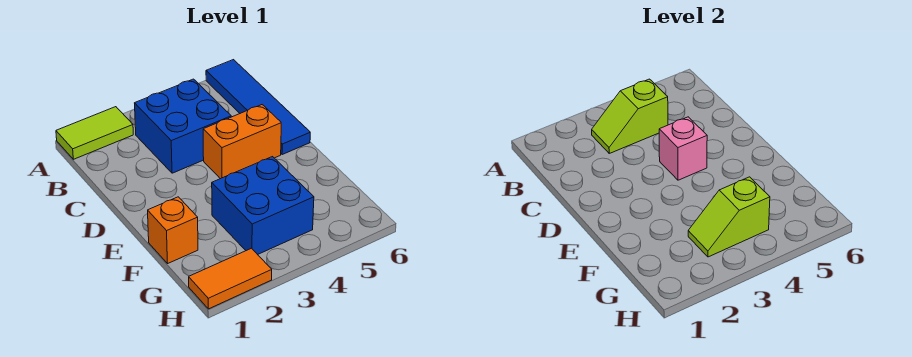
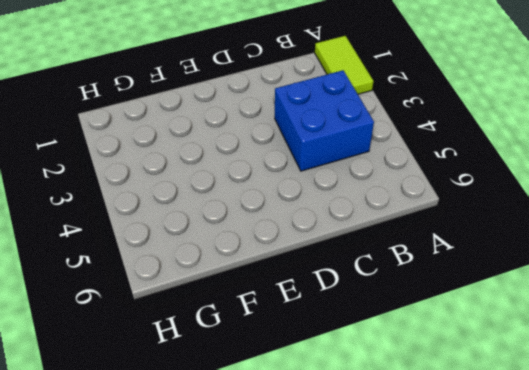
none -> blue 1x4 tile [206,60,310,155]
none -> orange 1x2 brick [203,105,281,179]

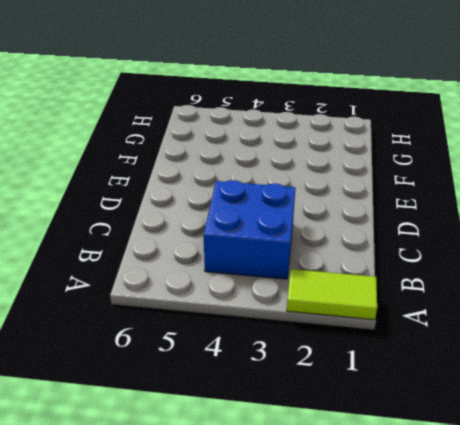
none -> blue 1x4 tile [206,60,310,155]
none -> orange 1x2 brick [203,105,281,179]

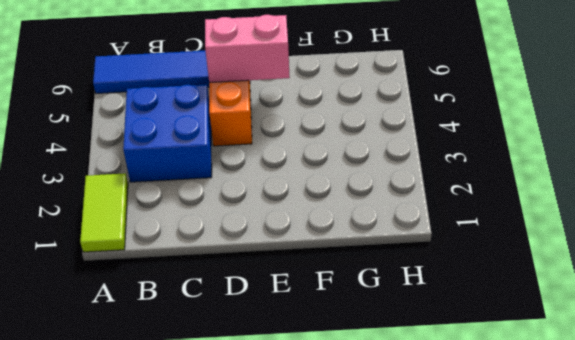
pink 1x2 brick [205,15,290,83] -> none
none -> orange 1x1 brick [148,197,198,263]
none -> blue 2x2 brick [212,157,314,255]

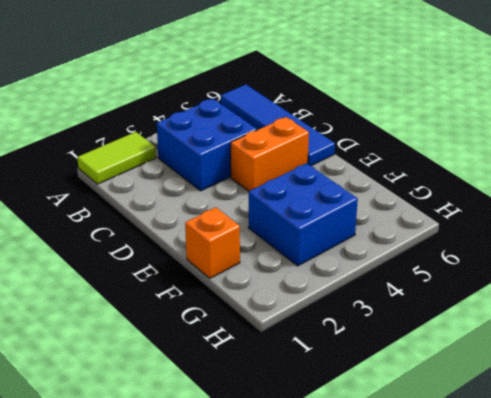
none -> orange 1x2 tile [189,248,272,309]
none -> lime 1x2 slope [592,79,668,153]

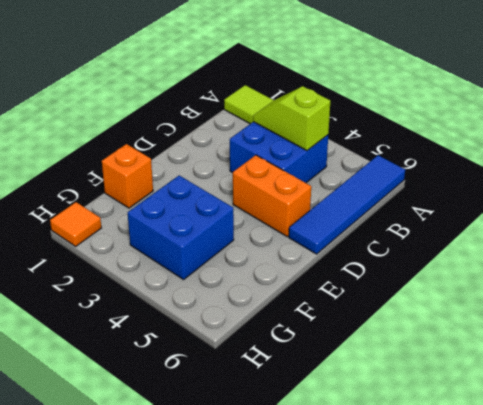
orange 1x1 tile [50,202,101,246] -> orange 1x2 tile [189,248,272,309]
none -> pink 1x1 brick [659,117,707,180]
none -> lime 1x2 slope [688,177,770,257]

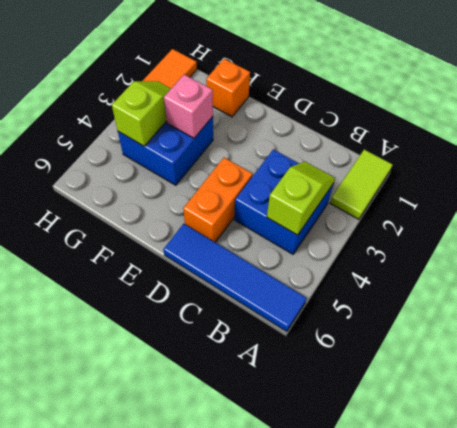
pink 1x1 brick [164,75,213,138] -> pink 1x1 brick moved to [659,117,707,180]

